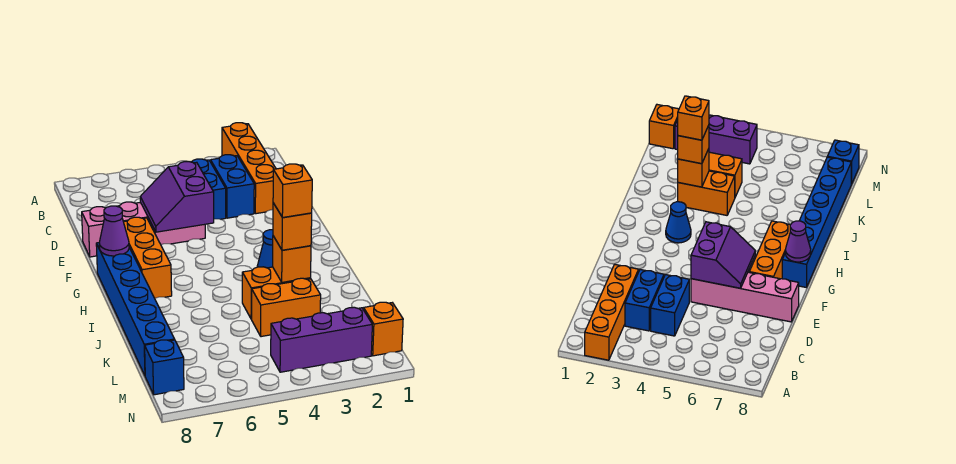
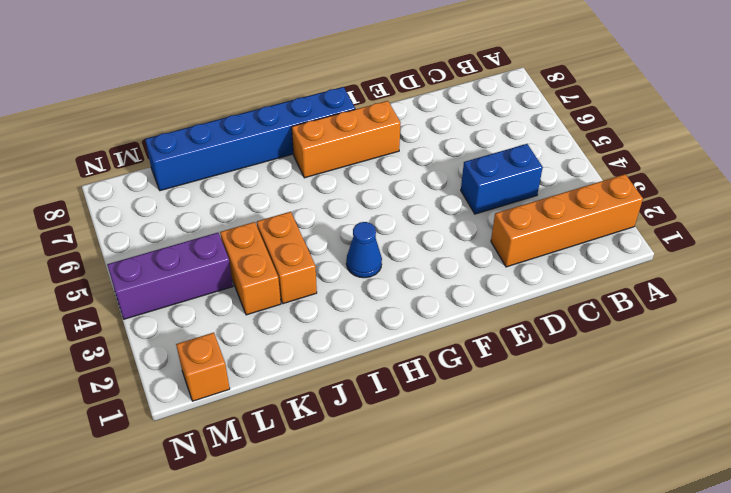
purple 1x3 brick [107,233,233,319] -> purple 1x3 brick turned to [271,307,372,372]
none -> blue 1x2 brick [211,155,254,218]
none -> pink 1x4 brick [82,202,205,257]
none -> blue 1x1 brick [145,340,184,395]

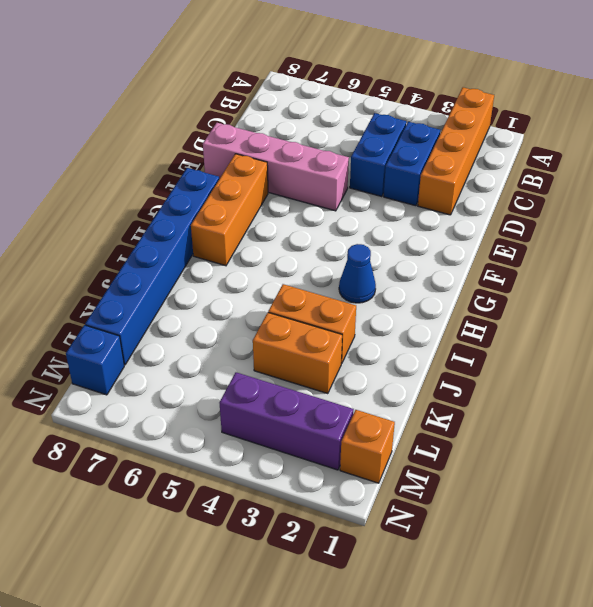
none -> purple 2x2 slope [140,162,214,232]
none -> purple 1x1 cone [99,206,129,256]
none -> orange 1x1 brick [273,236,311,282]

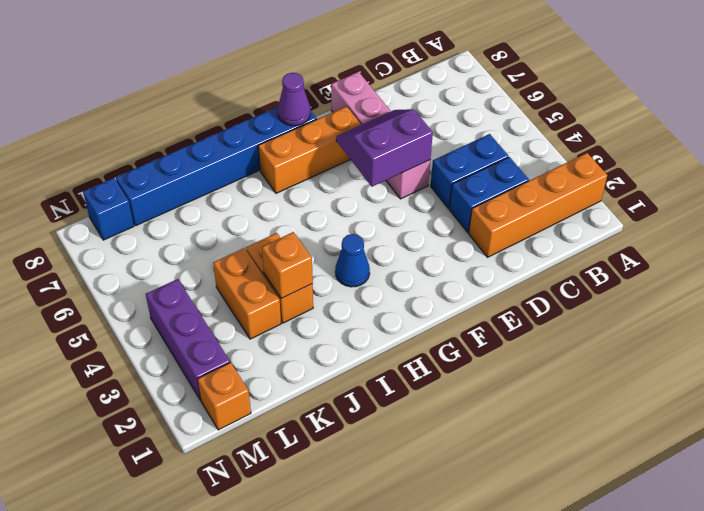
none -> orange 1x1 brick [273,203,312,250]
none -> orange 1x1 brick [273,164,312,218]

